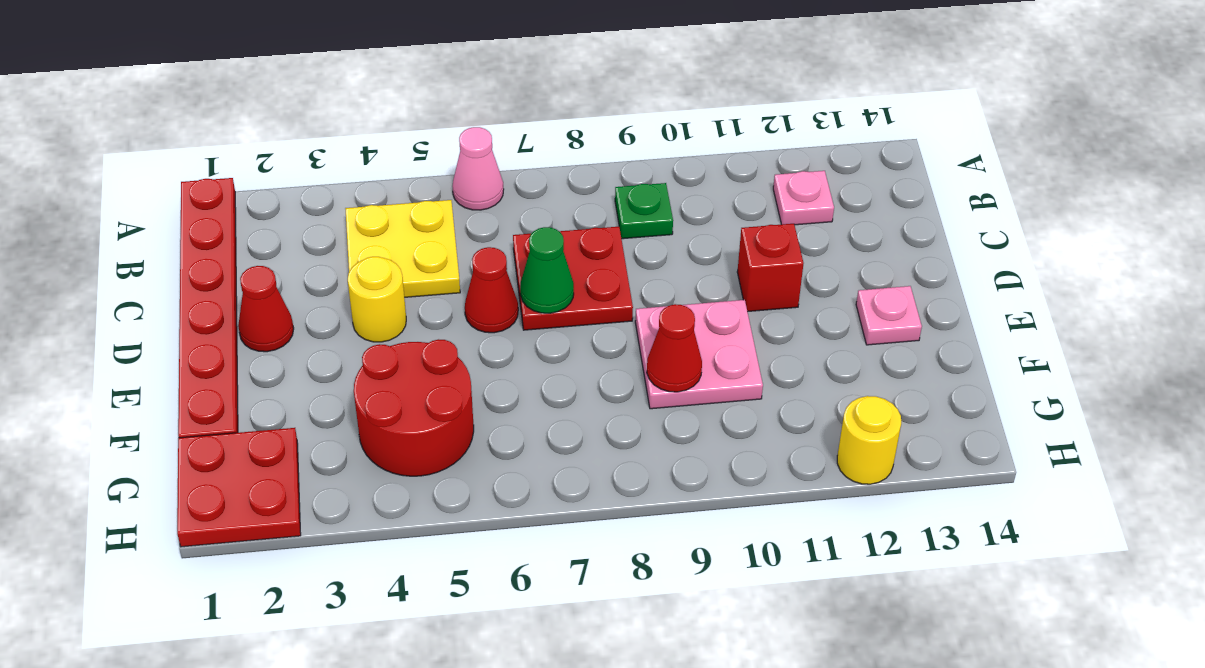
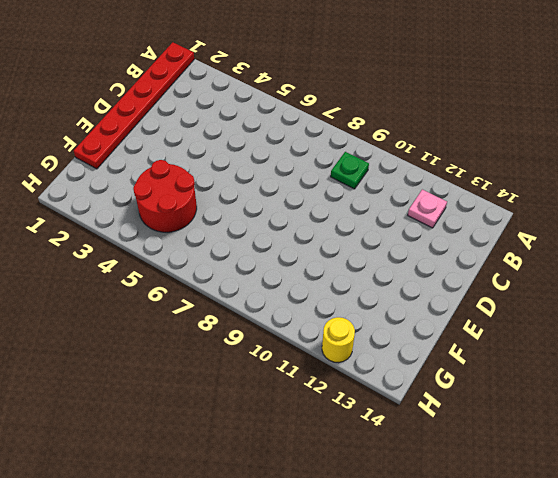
none -> pink 1x1 cone [452,127,504,210]
none -> yellow 2x2 plate [345,200,460,297]
none -> red 2x2 plate [513,227,633,330]

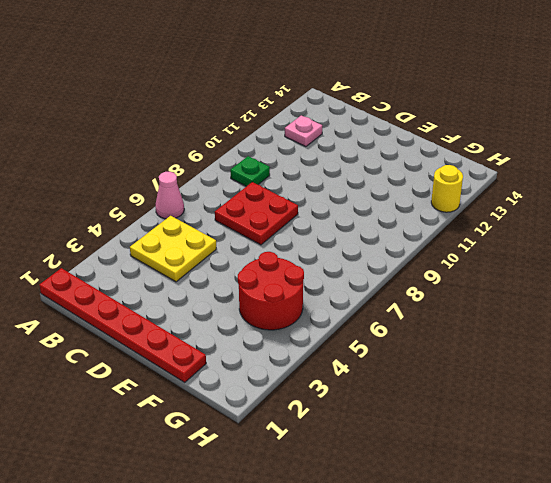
none -> red 1x1 cone [238,266,294,352]
none -> yellow 1x1 round brick [348,257,406,342]
none -> red 1x1 cone [465,247,518,333]

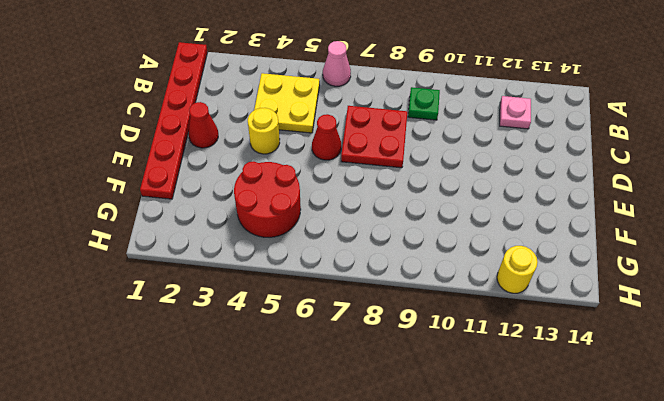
none -> red 1x1 brick [737,224,804,312]
none -> pink 2x2 plate [635,300,763,409]
none -> pink 1x1 plate [856,286,922,345]

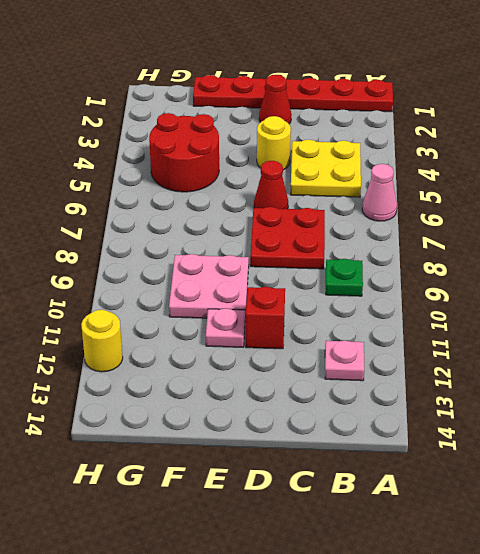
pink 1x1 plate [206,308,245,347] -> pink 1x1 plate moved to [856,286,922,345]
none -> red 2x2 plate [177,428,301,547]
none -> green 1x1 cone [520,227,574,313]
none -> red 1x1 cone [647,304,702,392]

